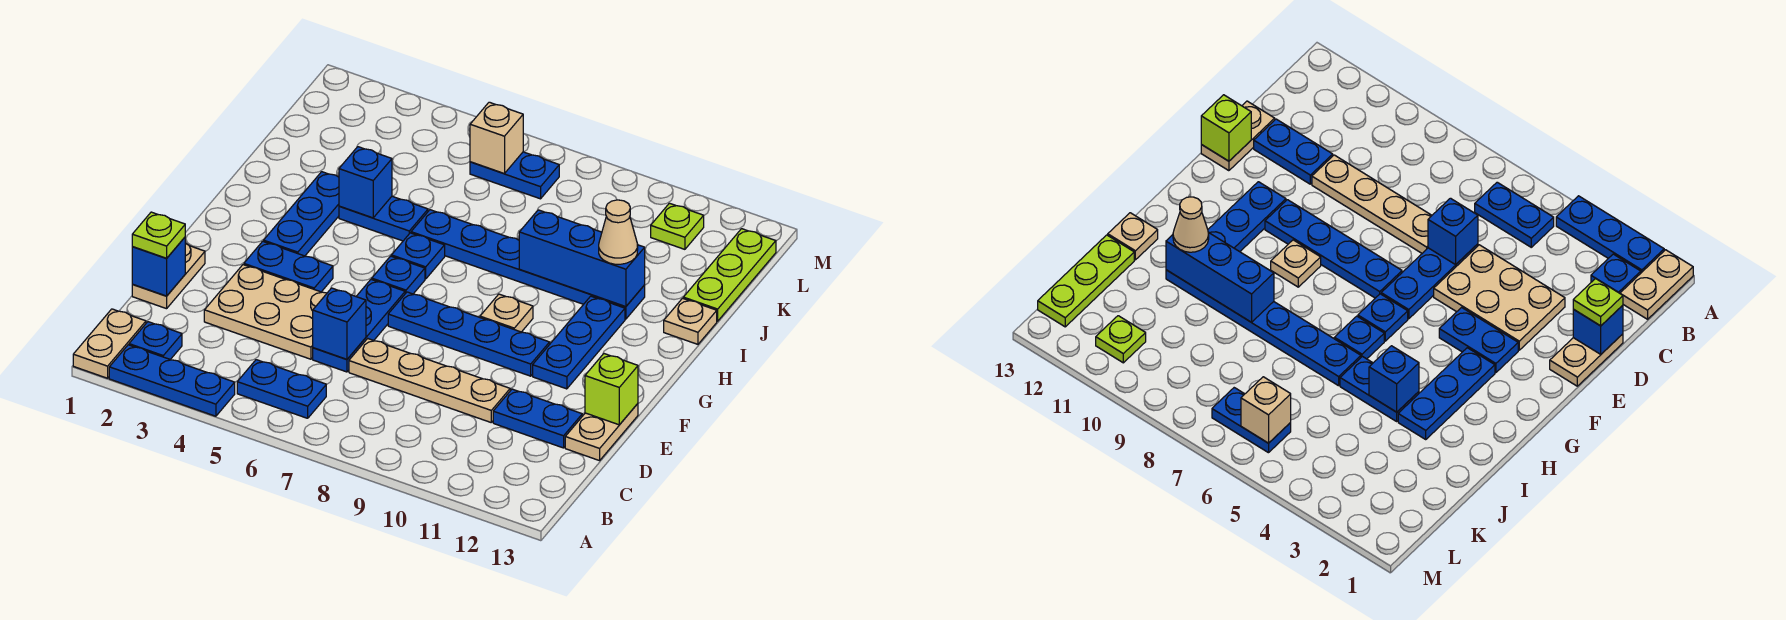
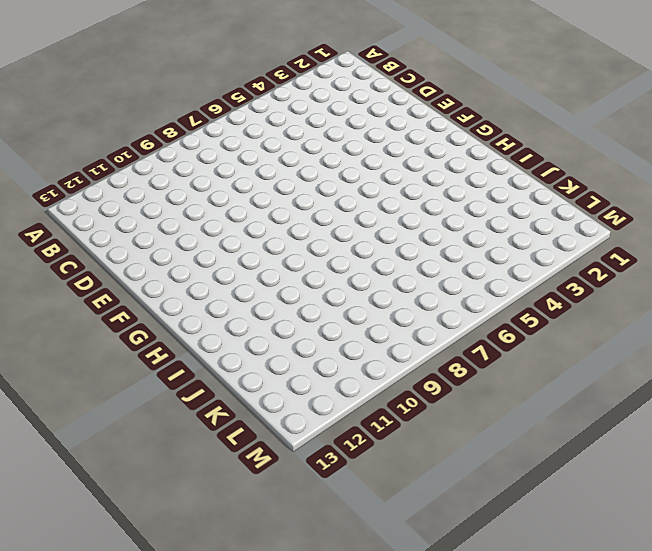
none -> tan 1x2 plate [73,309,146,378]
none -> blue 1x3 plate [109,345,235,416]
none -> blue 1x1 plate [129,322,182,360]
none -> blue 1x2 plate [237,360,326,418]

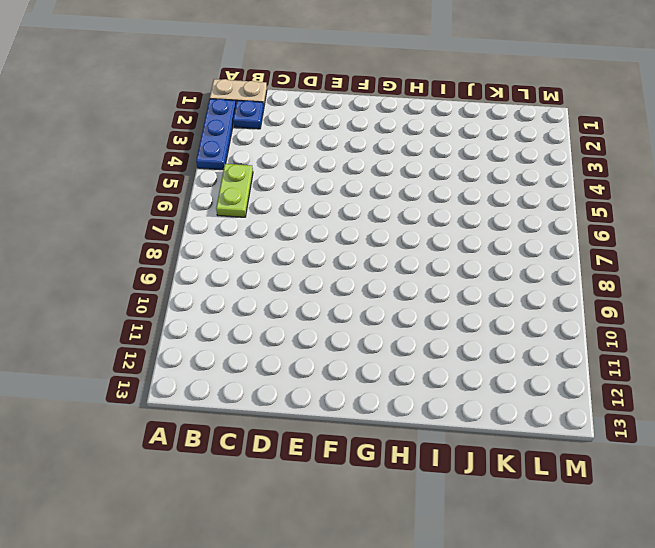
lime 1x2 plate [216,164,253,217] -> blue 1x2 plate [237,360,326,418]
none -> tan 1x2 plate [132,243,205,309]
none -> tan 2x3 plate [204,265,327,359]
none -> blue 1x3 plate [313,279,405,372]
none -> tan 1x4 plate [349,339,510,422]

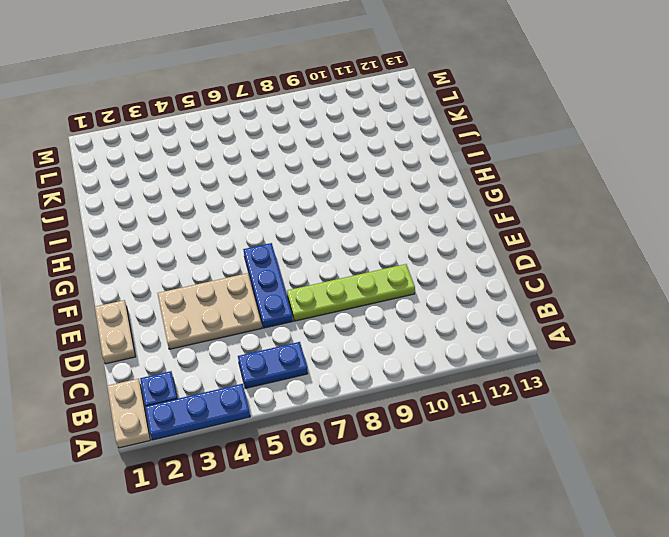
lime 1x4 plate [287,264,415,321] -> tan 1x4 plate [349,339,510,422]
none -> blue 1x2 plate [493,389,582,448]
none -> tan 1x2 plate [565,404,638,461]
none -> blue 1x2 plate [244,241,333,292]
none -> blue 1x4 plate [388,292,550,376]

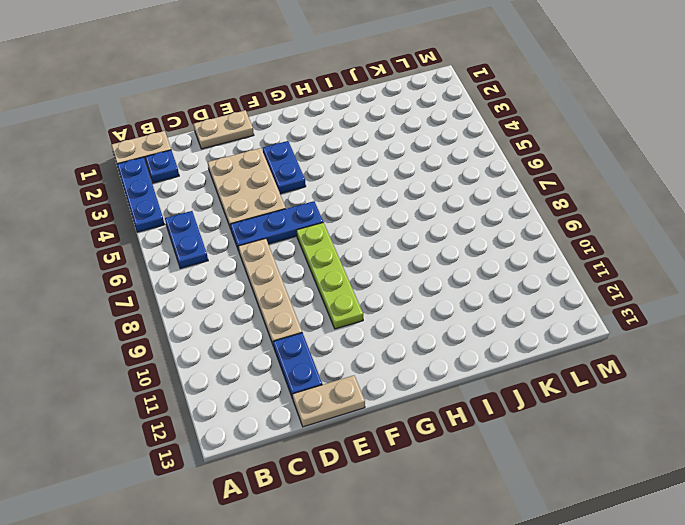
lime 1x4 plate [296,222,363,329] -> blue 1x4 plate [388,292,550,376]
none -> blue 1x3 plate [533,296,625,389]
none -> blue 1x3 plate [264,172,339,256]
none -> blue 1x1 plate [372,256,425,294]
none -> tan 1x1 plate [480,294,533,332]

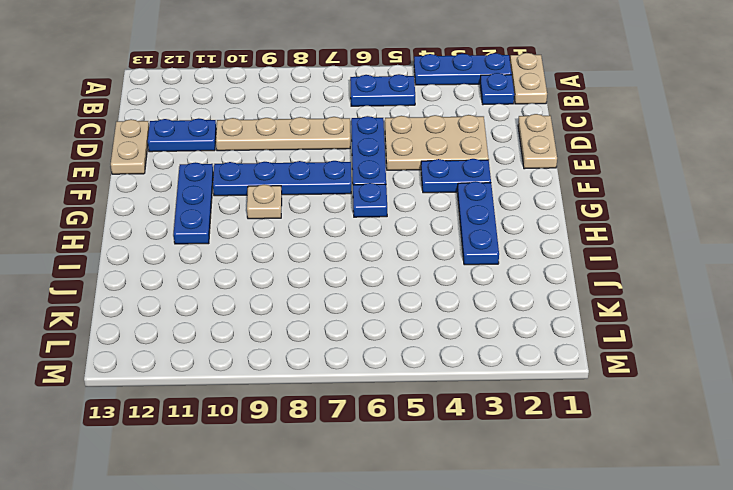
none -> blue 1x1 plate [391,233,445,279]
none -> blue 1x2 plate [339,196,428,241]
none -> blue 1x6 plate [411,210,645,319]
none -> tan 1x1 plate [664,298,717,344]

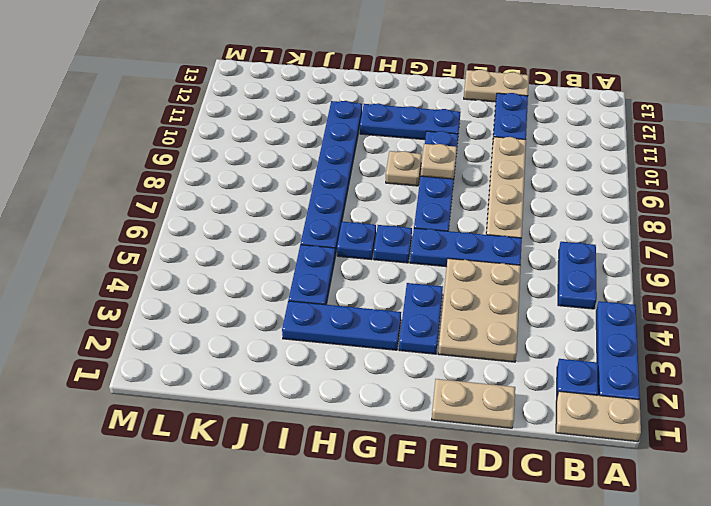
tan 1x1 plate [421,144,457,179] -> tan 1x1 plate moved to [664,298,717,344]
none -> lime 1x3 plate [683,229,776,321]
none -> blue 1x2 plate [470,152,559,199]
none -> lime 1x1 plate [651,203,704,249]
none -> blue 1x1 brick [132,237,185,296]

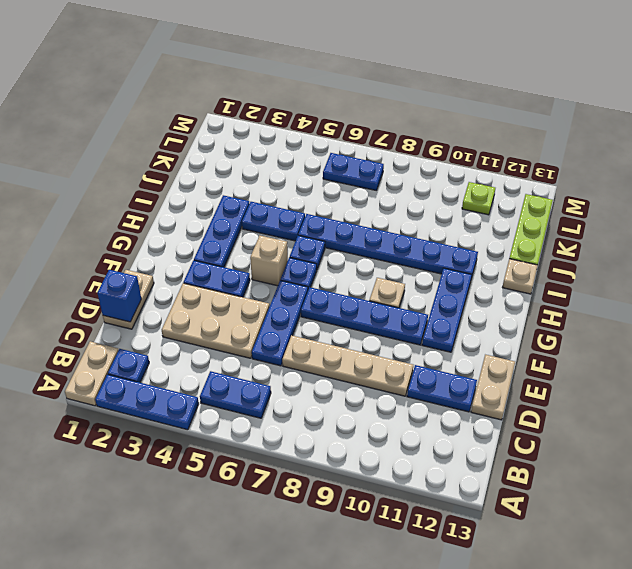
tan 1x1 brick [250,236,288,286] -> tan 1x1 brick moved to [470,102,523,174]
none -> blue 1x1 brick [313,288,366,359]
none -> lime 1x1 brick [585,354,638,425]
none -> blue 1x1 brick [339,147,392,218]
none -> blue 1x3 brick [519,210,645,307]

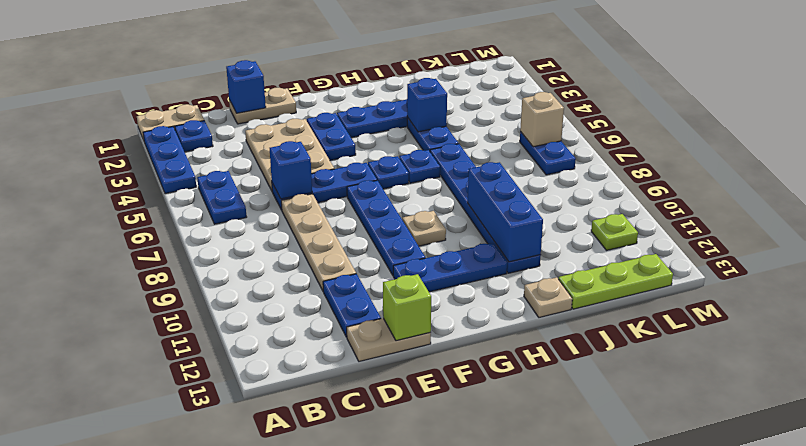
none -> lime 1x1 plate [132,212,185,258]
none -> tan 1x1 cone [599,200,638,264]

